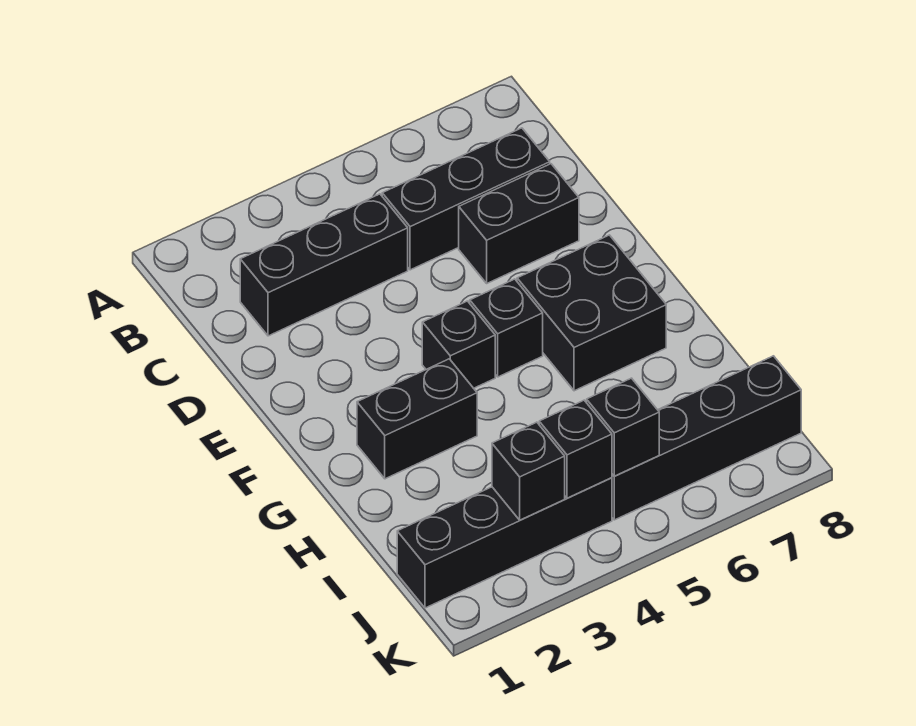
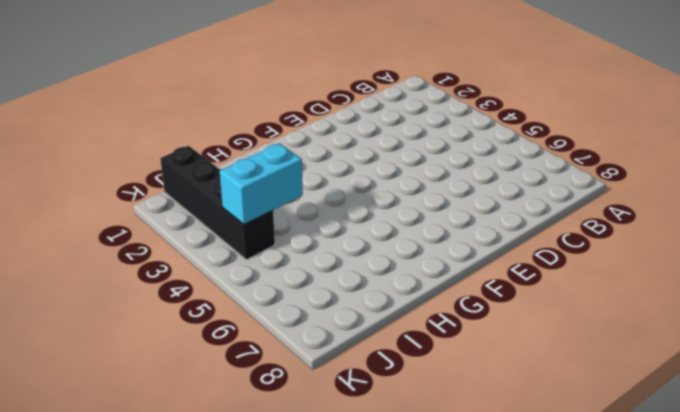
cyan 1x2 brick [220,143,303,225] -> black 1x1 brick [539,400,612,498]
none -> black 1x3 brick [240,194,408,336]
none -> black 1x3 brick [382,128,550,270]
none -> black 1x2 brick [459,164,579,283]

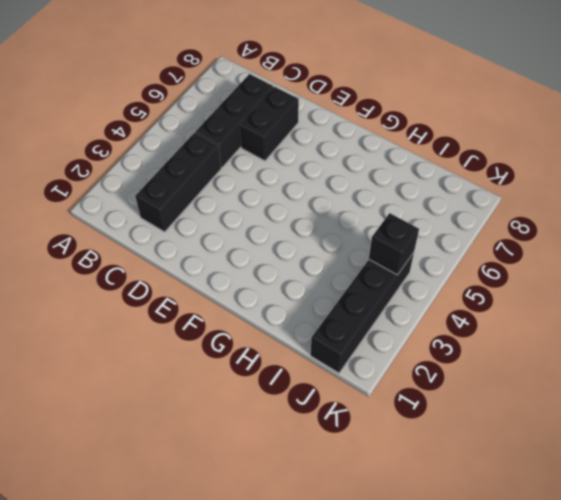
none -> black 1x1 brick [422,301,495,388]
none -> black 1x1 brick [470,279,543,377]
none -> black 2x2 brick [517,235,666,391]

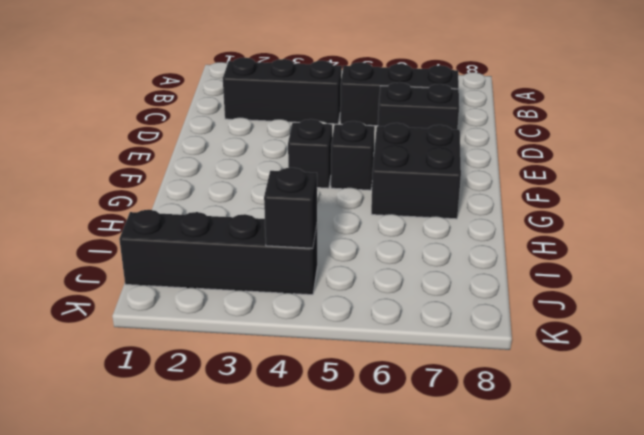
none -> black 1x2 brick [357,359,477,479]
none -> black 1x4 brick [612,356,801,520]
none -> black 1x1 brick [492,422,565,520]

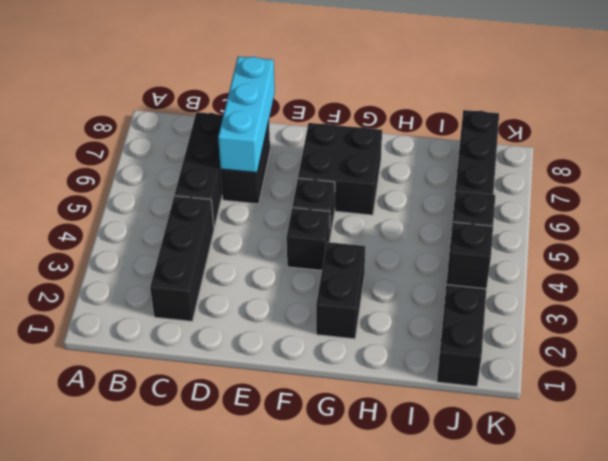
cyan 1x3 brick [218,57,275,173] -> none
none -> black 1x1 brick [587,378,659,476]

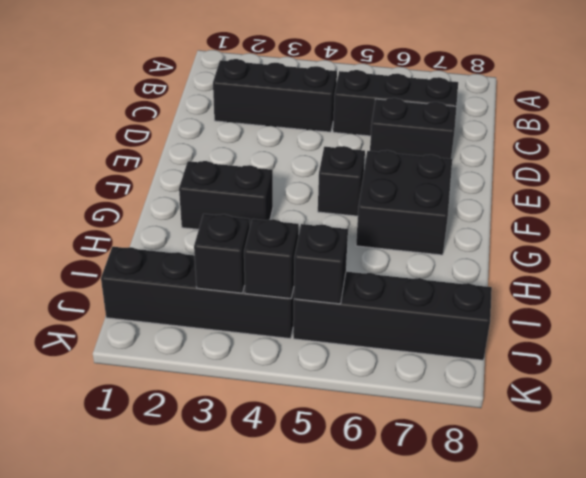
none -> black 1x1 brick [422,301,495,388]

